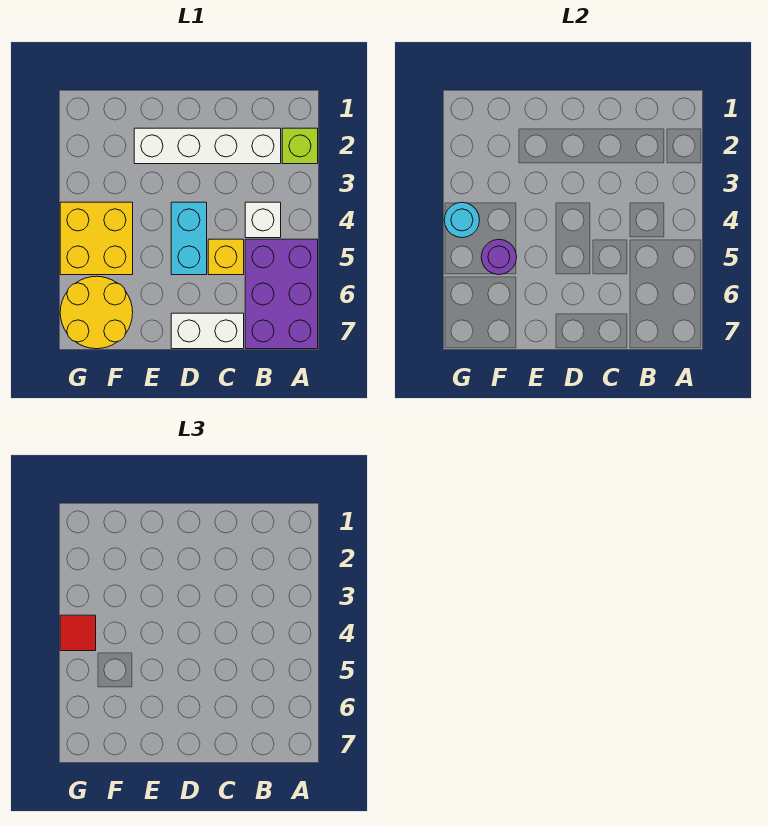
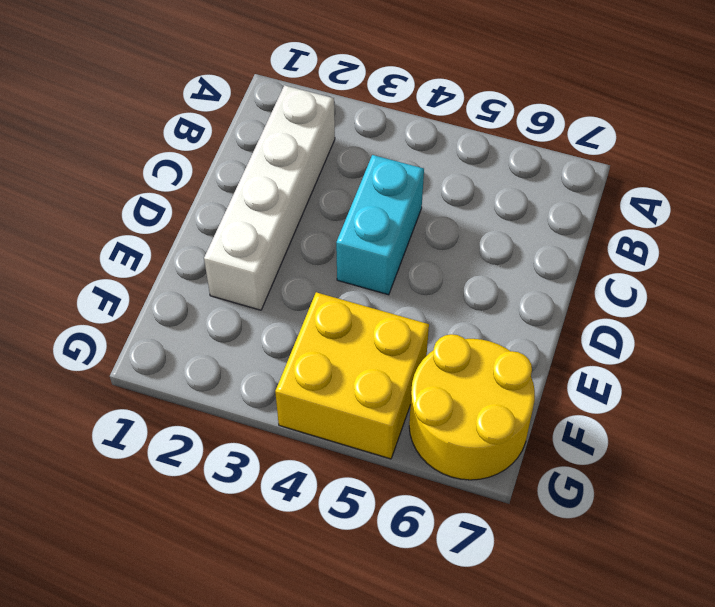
cyan 1x2 brick [336,155,424,295] -> cyan 1x2 brick turned to [171,202,207,275]
none -> lime 1x1 brick [282,128,318,164]
none -> purple 2x3 brick [245,239,318,349]
none -> white 1x1 brick [245,202,281,238]

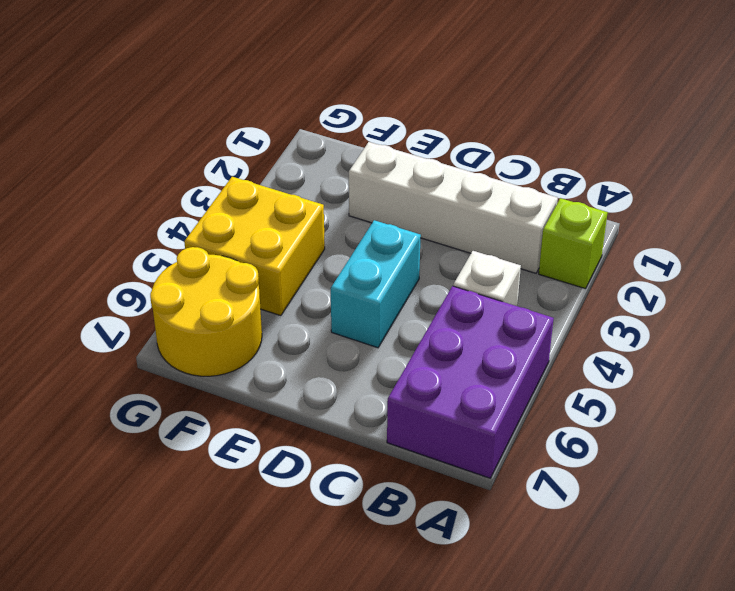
none -> yellow 1x1 brick [208,239,244,275]
none -> white 1x2 brick [171,313,244,349]
none -> purple 1x1 round brick [481,239,517,275]

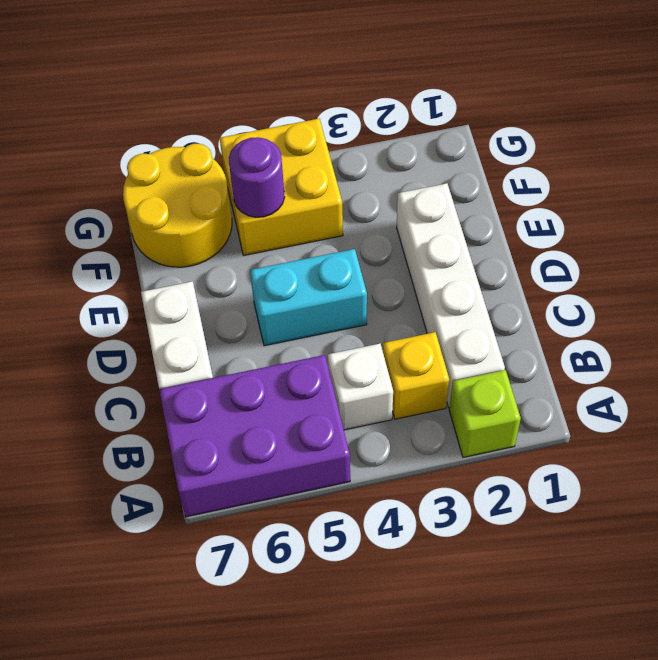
yellow 1x1 brick [383,332,449,419] -> yellow 1x1 brick moved to [208,239,244,275]
none -> cyan 1x1 round brick [444,202,480,238]
none -> red 1x1 tile [60,615,96,651]

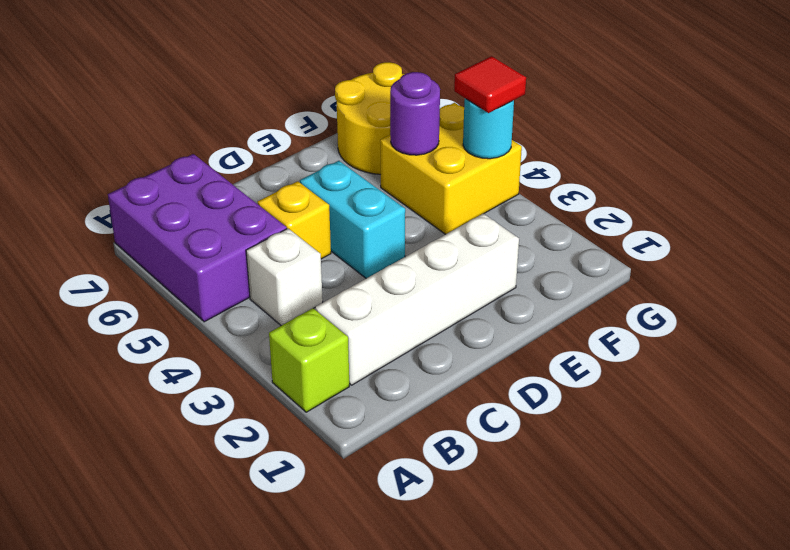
none -> white 1x2 brick [171,313,244,349]

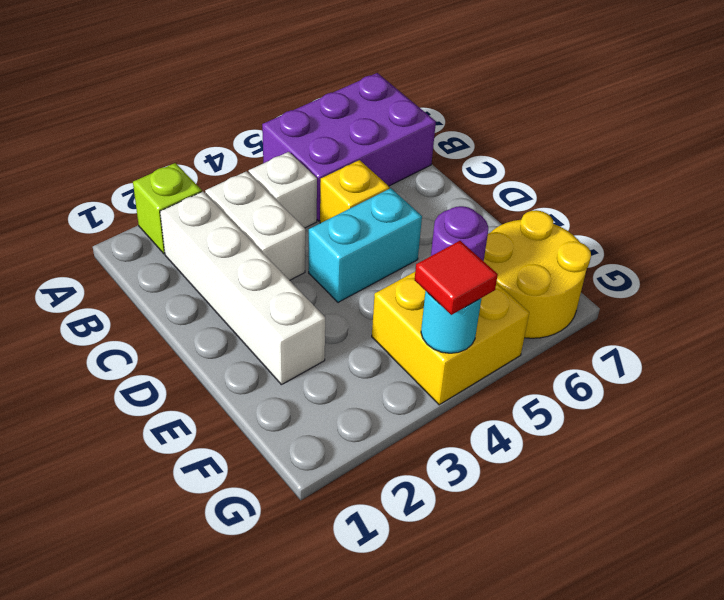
white 1x2 brick [205,171,305,280] -> white 1x2 brick moved to [171,313,244,349]

